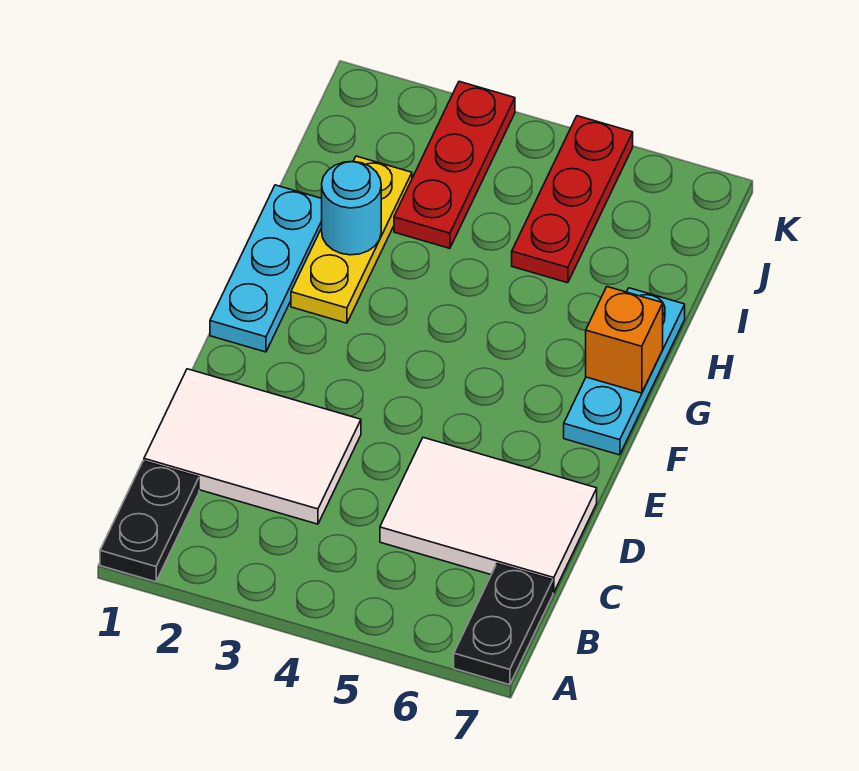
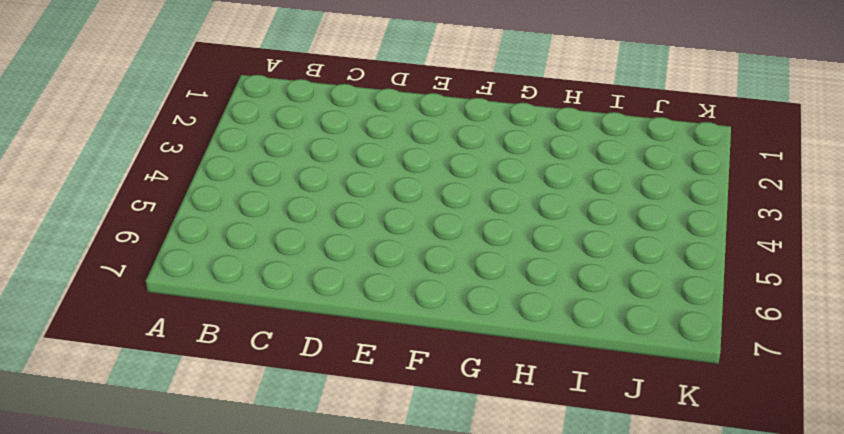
none -> black 1x2 plate [100,461,199,582]
none -> black 1x2 plate [454,564,553,685]

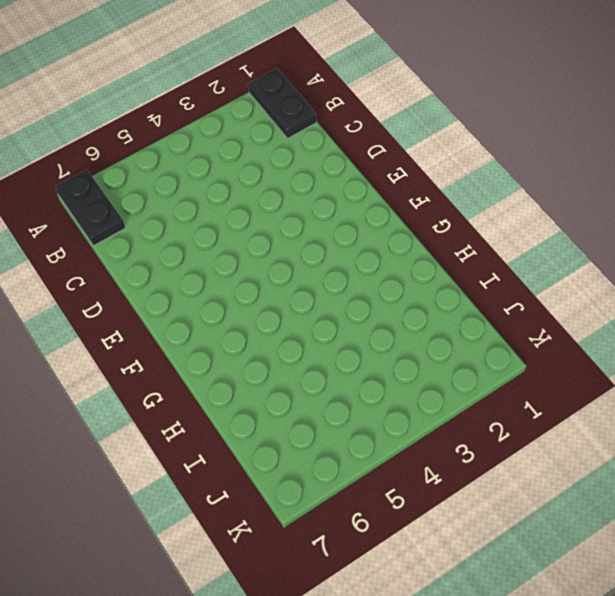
none -> white 2x3 tile [144,369,361,524]
none -> white 2x3 tile [380,438,597,593]

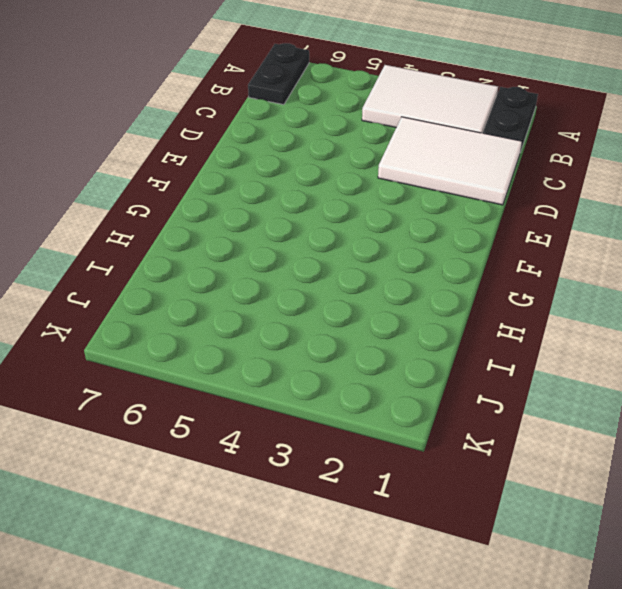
white 2x3 tile [362,65,498,133] -> white 2x3 tile moved to [380,438,597,593]
none -> cyan 1x3 plate [210,185,322,352]
none -> cyan 1x3 plate [564,288,685,455]

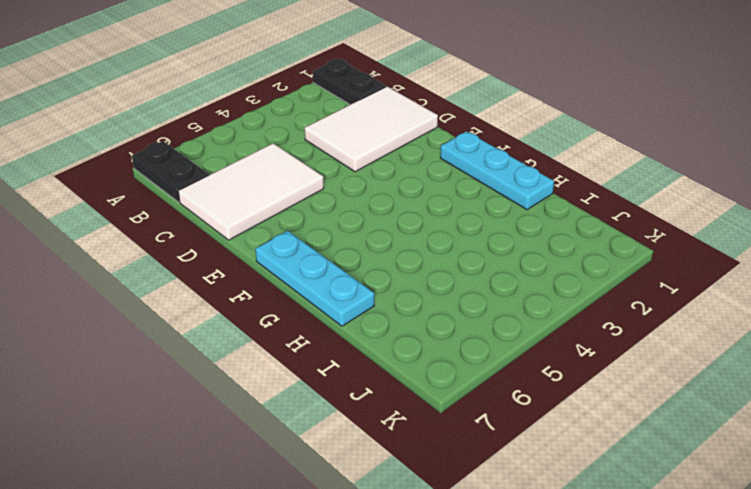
none -> yellow 1x3 plate [291,156,412,323]
none -> red 1x3 plate [394,81,515,248]

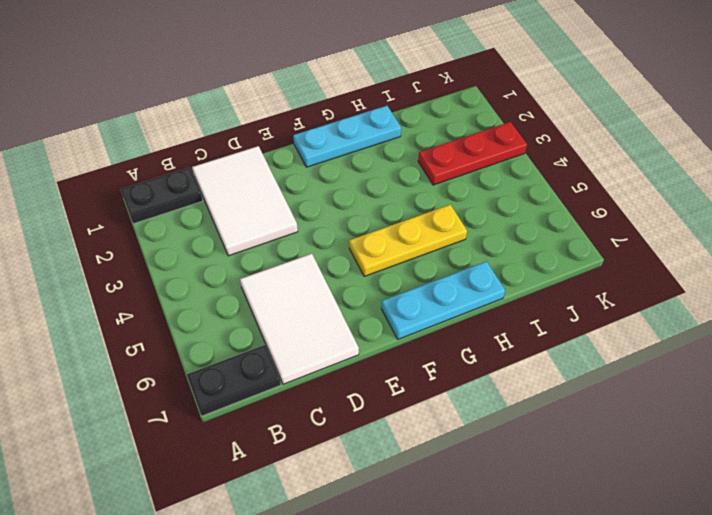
yellow 1x3 plate [349,205,467,276] -> yellow 1x3 plate moved to [291,156,412,323]
none -> red 1x3 plate [512,116,633,283]
none -> orange 1x1 brick [586,287,663,393]

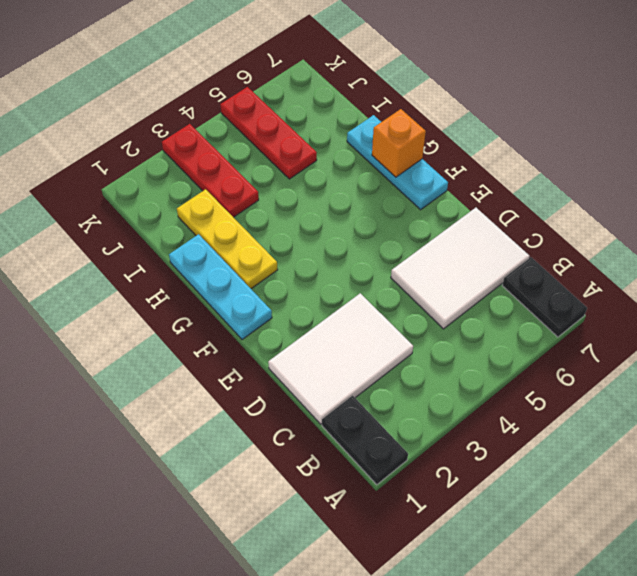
none -> cyan 1x1 round brick [322,161,381,255]

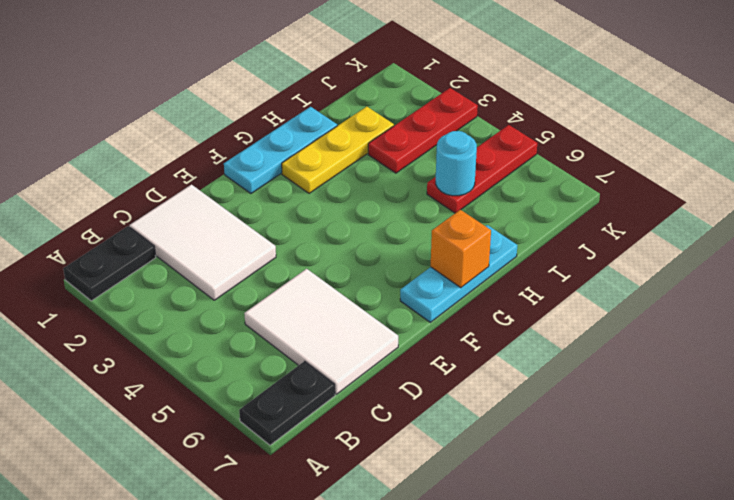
cyan 1x1 round brick [436,131,477,196] -> cyan 1x1 round brick moved to [322,161,381,255]

